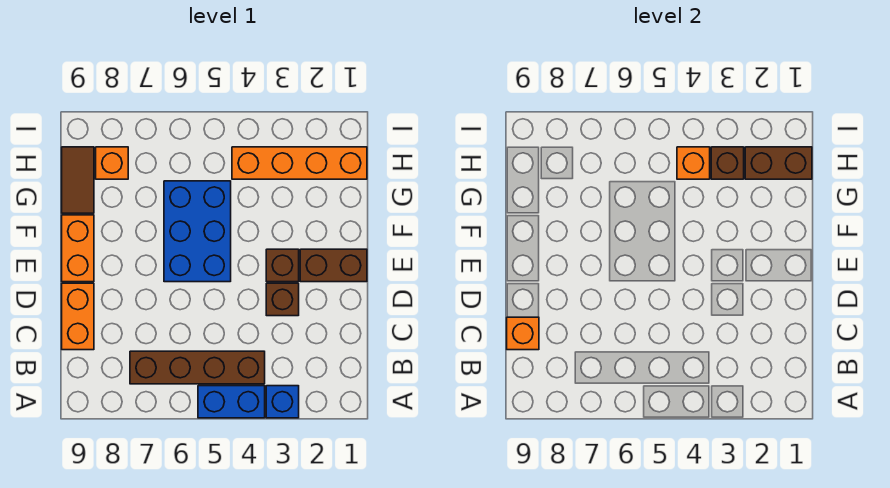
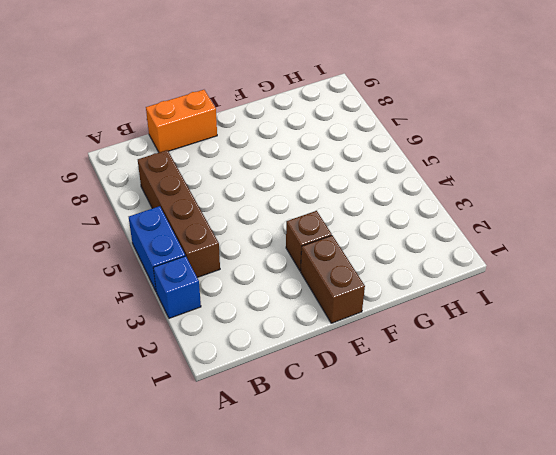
none -> brown 1x1 brick [266,283,299,316]
none -> blue 2x3 brick [164,181,231,282]
none -> orange 1x2 brick [62,215,94,282]

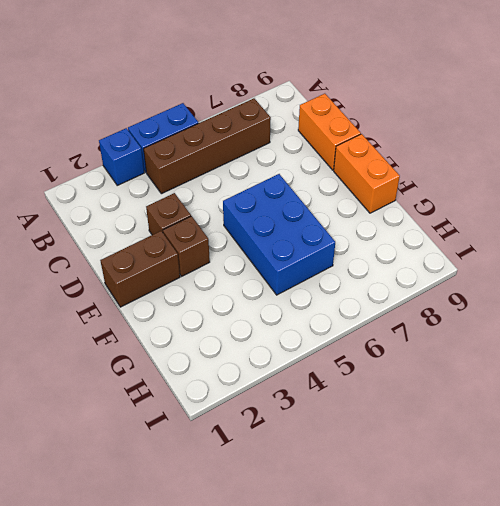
none -> brown 1x2 tile [62,147,94,213]
none -> orange 1x4 brick [232,147,367,179]
none -> orange 1x1 brick [96,147,128,179]

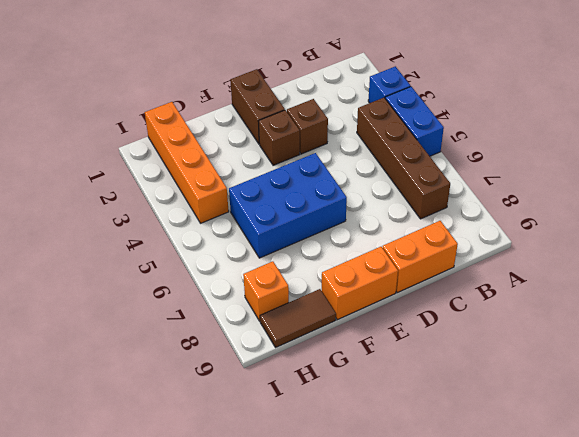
none -> orange 1x1 brick [507,317,539,350]
none -> brown 1x2 brick [745,147,812,179]
none -> brown 1x1 brick [711,147,744,179]

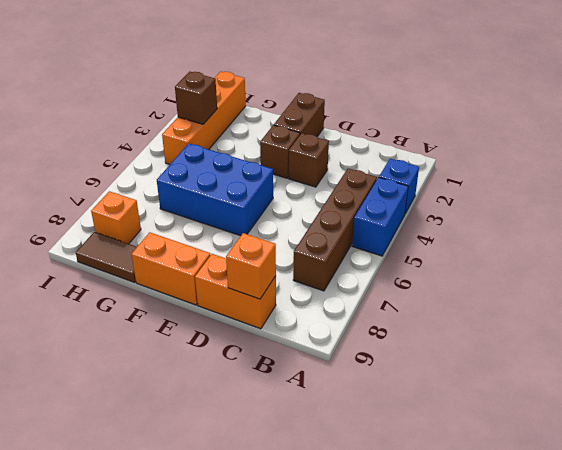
none -> brown 1x2 brick [745,147,812,179]
none -> orange 1x1 brick [677,147,710,179]

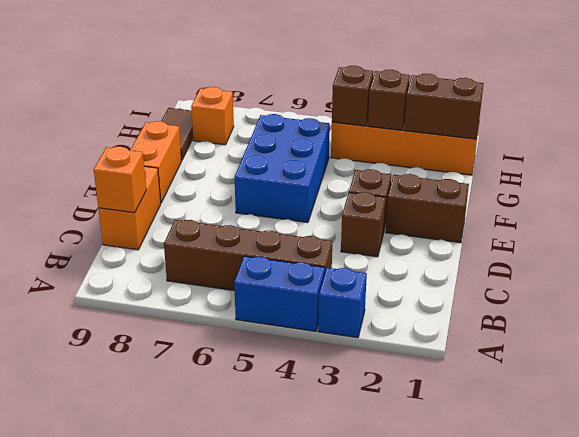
brown 1x1 brick [332,66,373,126] -> orange 1x1 brick [677,147,710,179]

